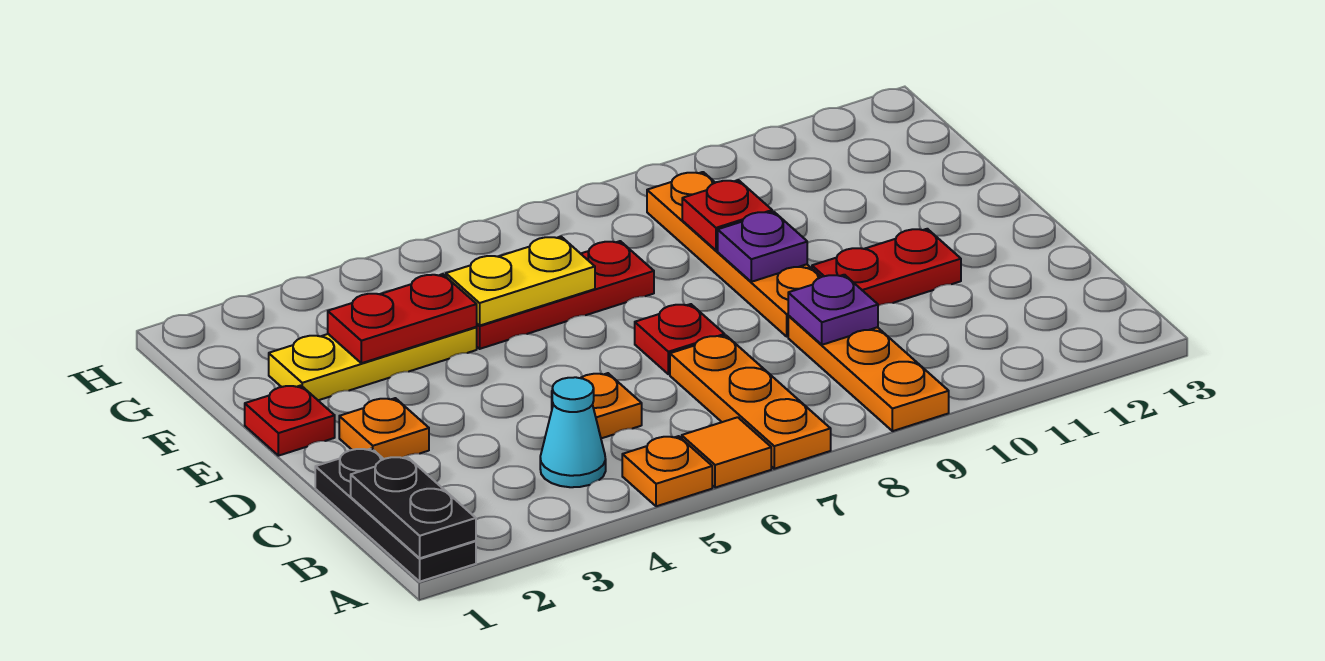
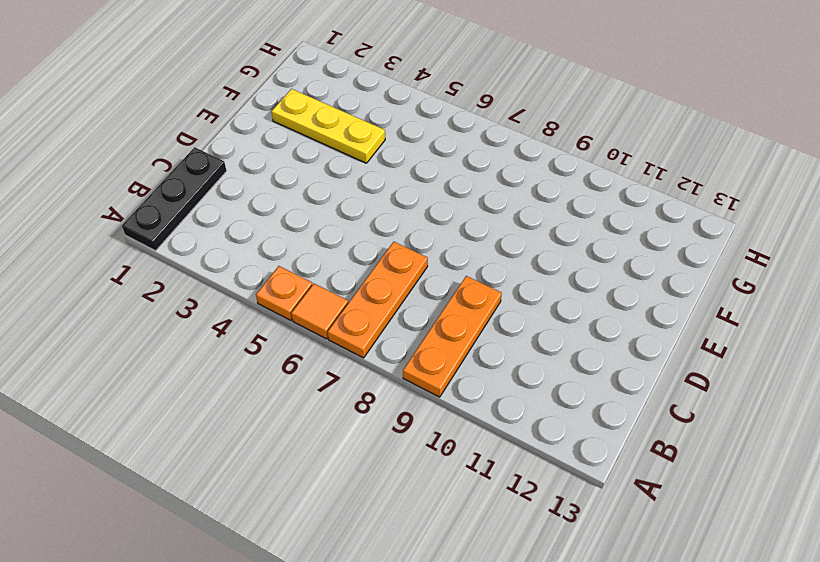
none -> cyan 1x1 cone [540,377,606,487]
none -> orange 1x1 plate [552,373,642,438]
none -> orange 1x1 plate [339,398,429,459]

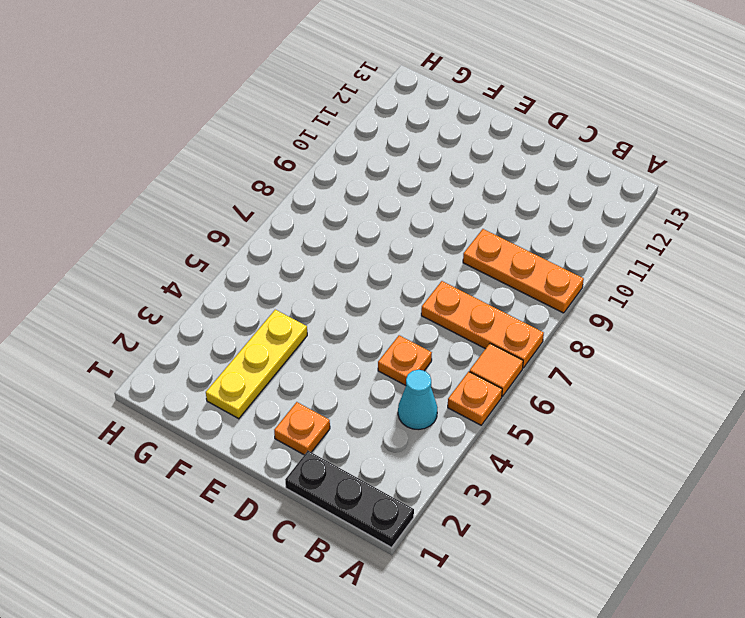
none -> red 1x1 plate [635,304,725,374]
none -> orange 1x4 plate [647,172,821,336]
none -> red 1x2 plate [812,229,961,306]

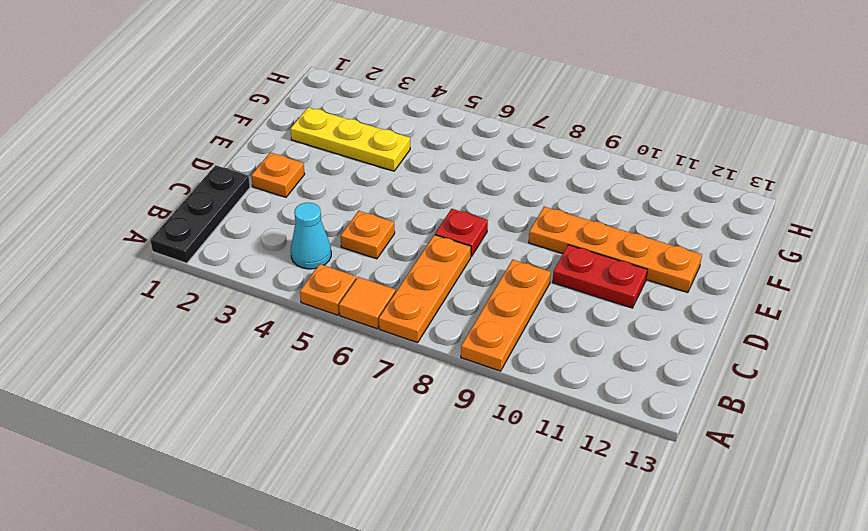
orange 1x4 plate [529,207,702,293] -> orange 1x4 plate turned to [647,172,821,336]
none -> red 1x1 plate [245,385,335,456]
none -> red 1x3 plate [476,241,654,349]
none -> black 1x2 plate [351,457,476,558]

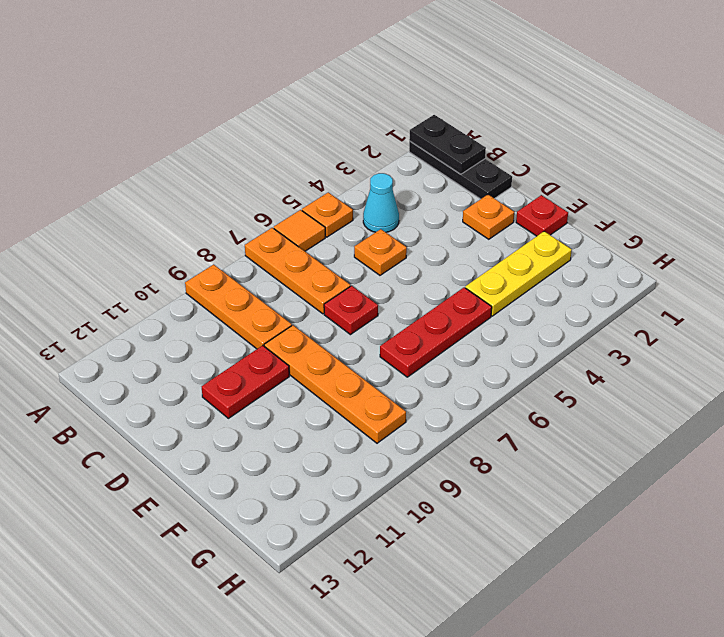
none -> purple 1x1 plate [788,275,878,345]
none -> purple 1x1 plate [718,212,807,282]
none -> red 1x2 plate [328,274,477,363]

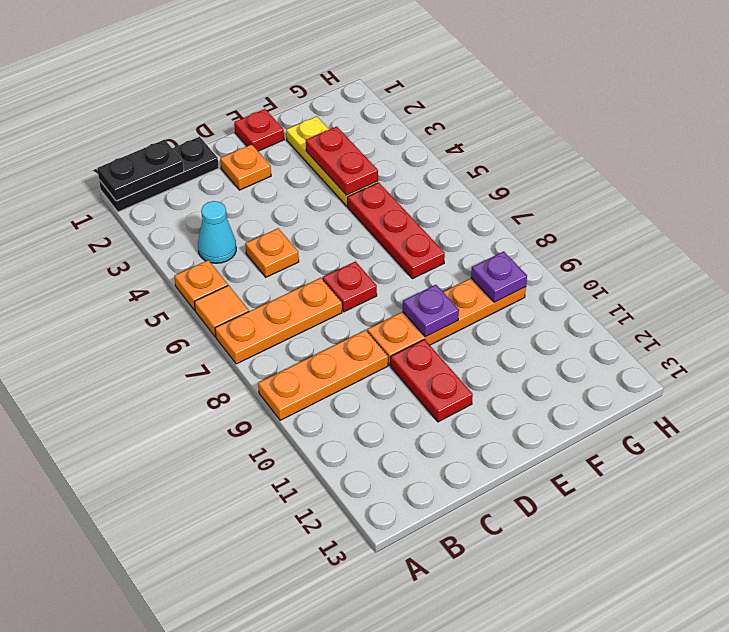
purple 1x1 plate [471,251,527,302] -> purple 1x1 plate moved to [788,275,878,345]
none -> yellow 1x2 plate [446,237,595,325]
none -> red 1x1 plate [682,180,772,250]

